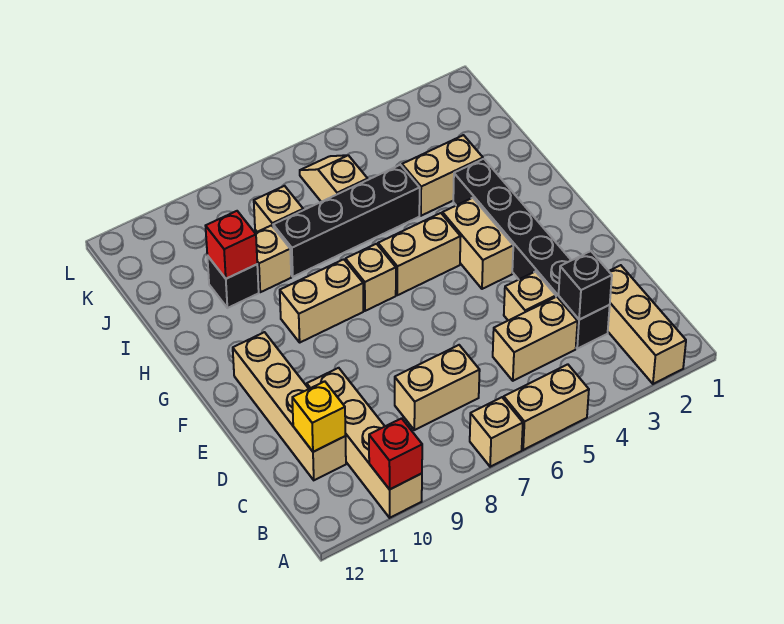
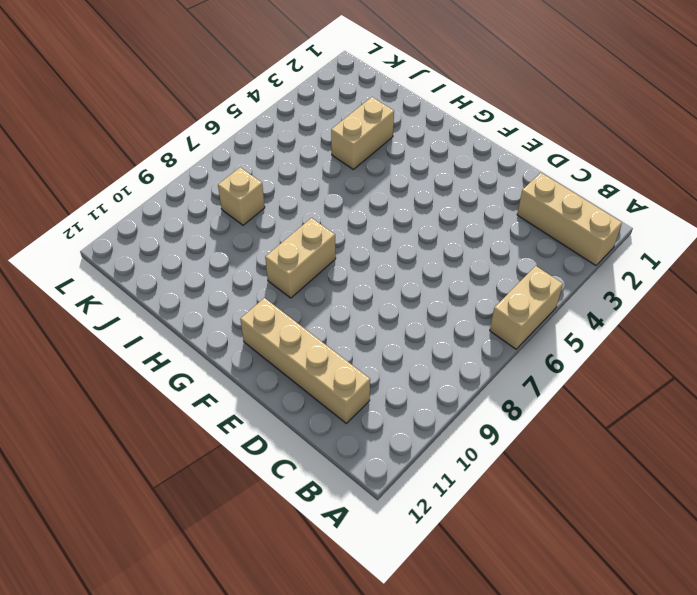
none -> tan 1x1 brick [470,397,523,467]
none -> tan 1x4 brick [307,368,422,518]
none -> black 1x6 brick [453,159,610,349]

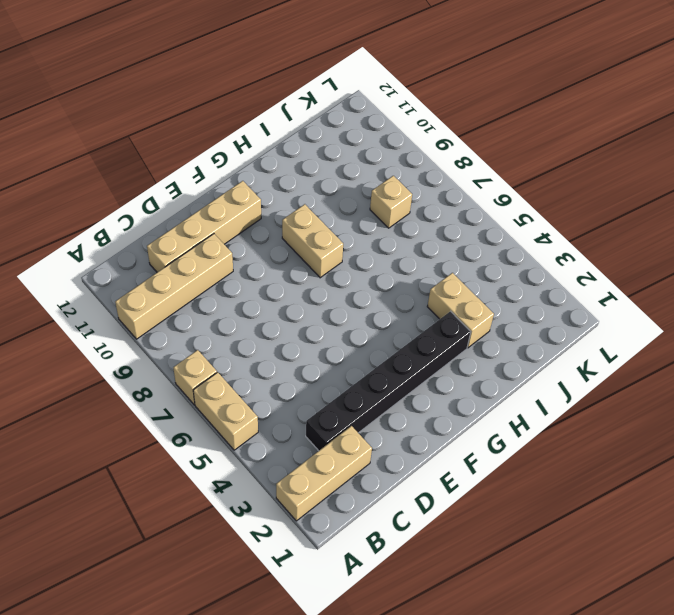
none -> tan 1x2 brick [493,297,578,381]
none -> tan 1x2 brick [395,345,480,430]
none -> tan 1x1 brick [504,272,556,320]

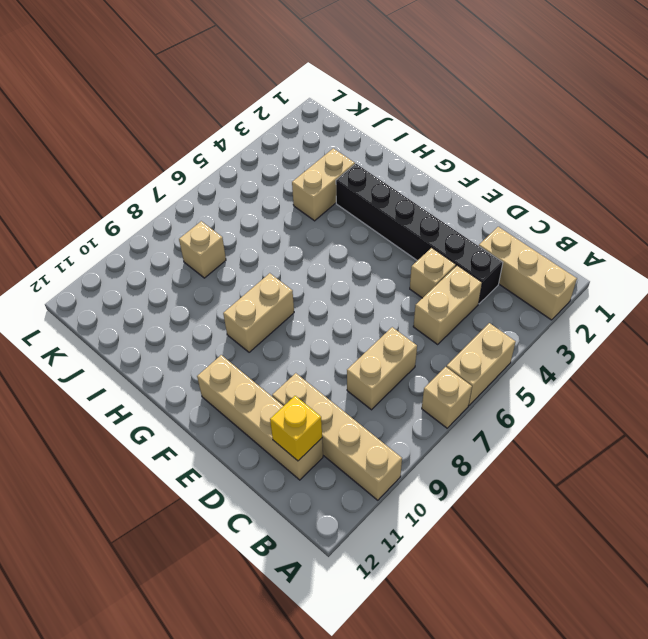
none -> tan 1x2 brick [442,198,513,289]
none -> tan 1x2 brick [378,213,461,295]
none -> tan 1x1 brick [346,244,396,311]

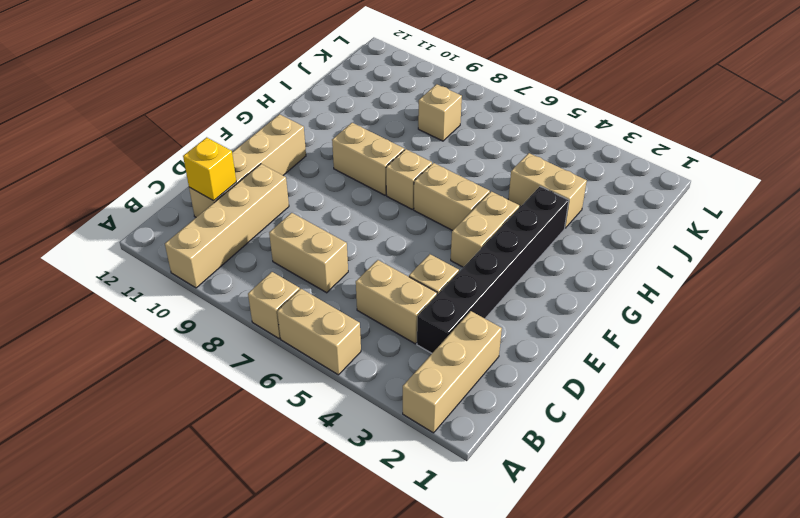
none -> black 1x4 brick [273,165,420,277]
none -> tan 1x1 brick [255,225,291,292]
none -> black 1x1 brick [207,256,259,308]

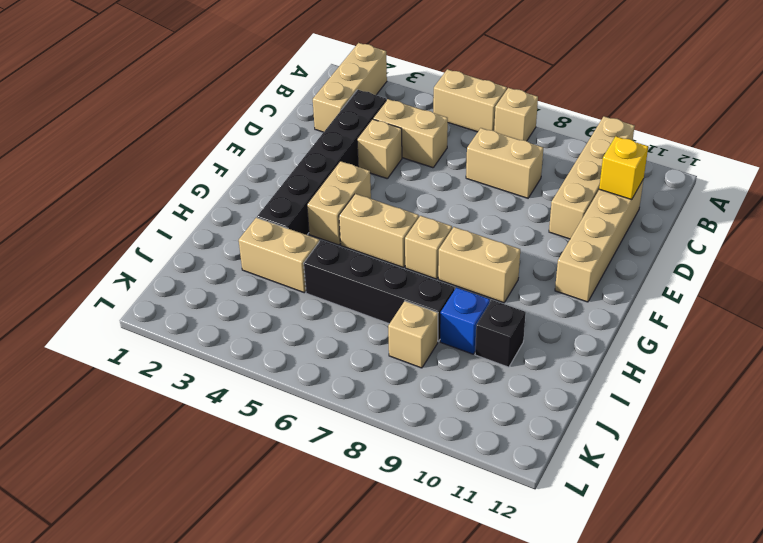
blue 1x1 brick [440,288,490,354] -> tan 1x1 brick [255,225,291,292]
none -> tan 1x2 slope [300,155,368,202]
none -> red 1x1 brick [369,418,422,489]
none -> black 1x1 brick [559,251,612,320]

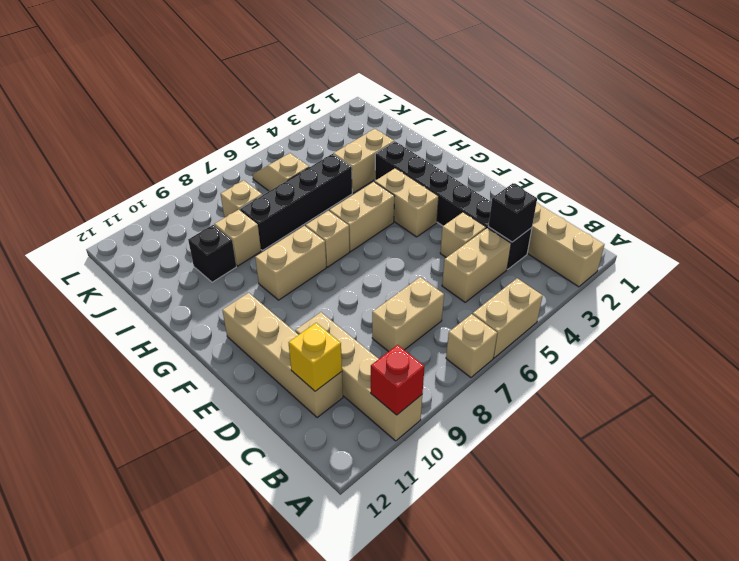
none -> red 1x1 brick [206,211,257,279]

